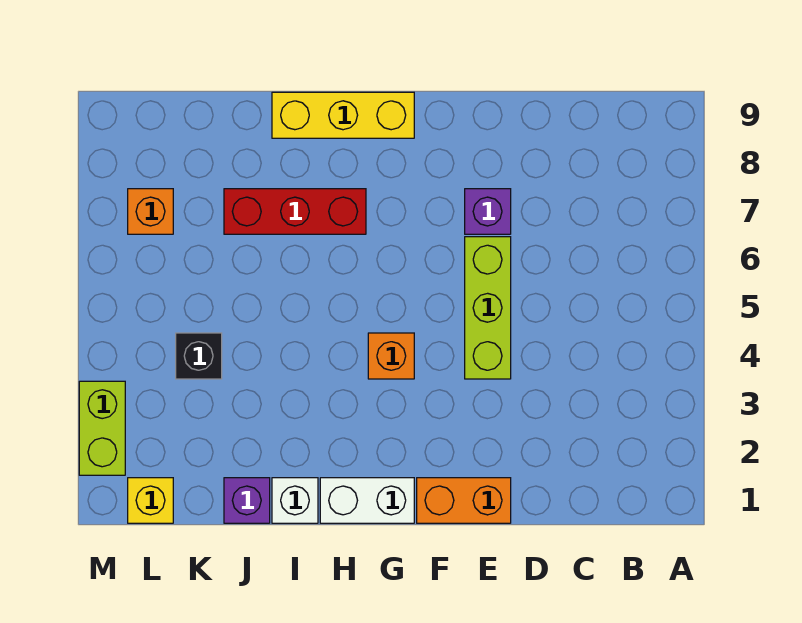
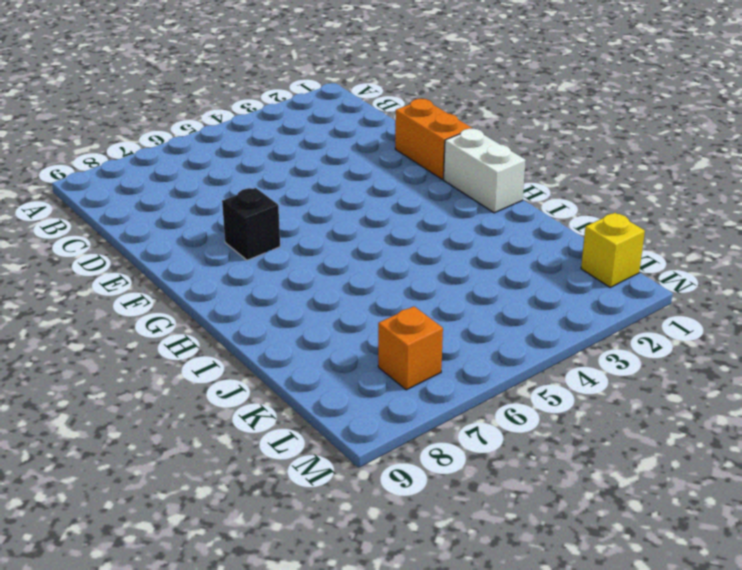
black 1x1 brick [222,188,280,260] -> black 1x1 brick moved to [176,333,222,379]
none -> lime 1x3 brick [465,237,511,379]
none -> purple 1x1 brick [465,189,511,234]
none -> orange 1x1 brick [368,333,414,379]

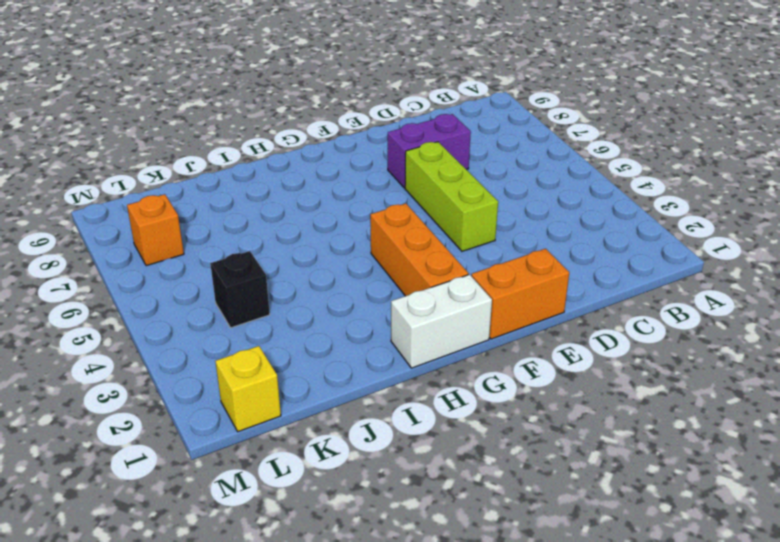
purple 1x2 brick [388,114,471,188] -> purple 1x1 brick [465,189,511,234]
orange 1x3 brick [370,203,469,296] -> orange 1x1 brick [368,333,414,379]
none -> yellow 1x3 brick [272,92,414,138]
none -> red 1x3 brick [224,189,366,234]
none -> white 1x1 brick [272,478,318,523]

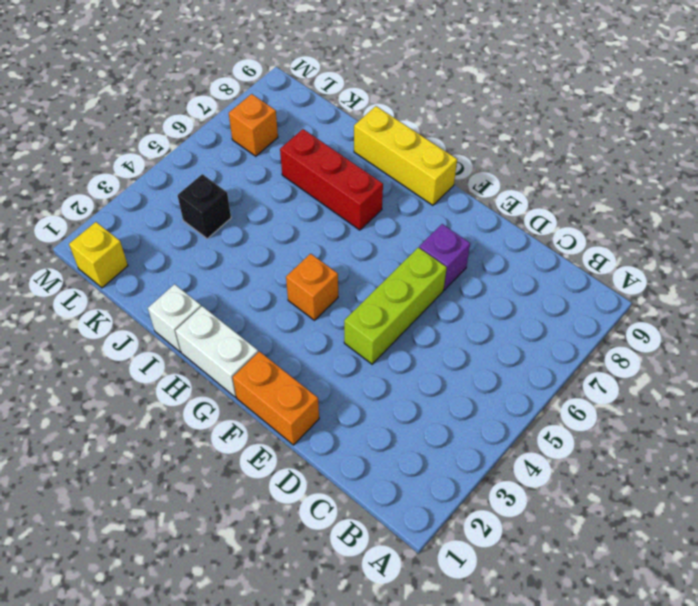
none -> purple 1x1 brick [224,478,270,523]
none -> lime 1x2 brick [79,381,125,475]

